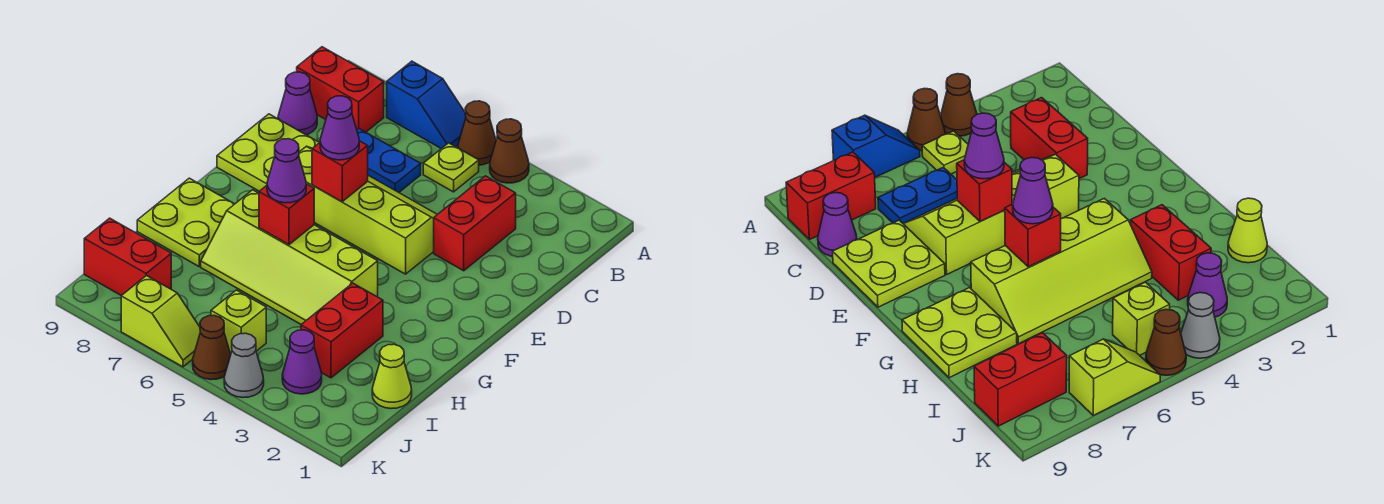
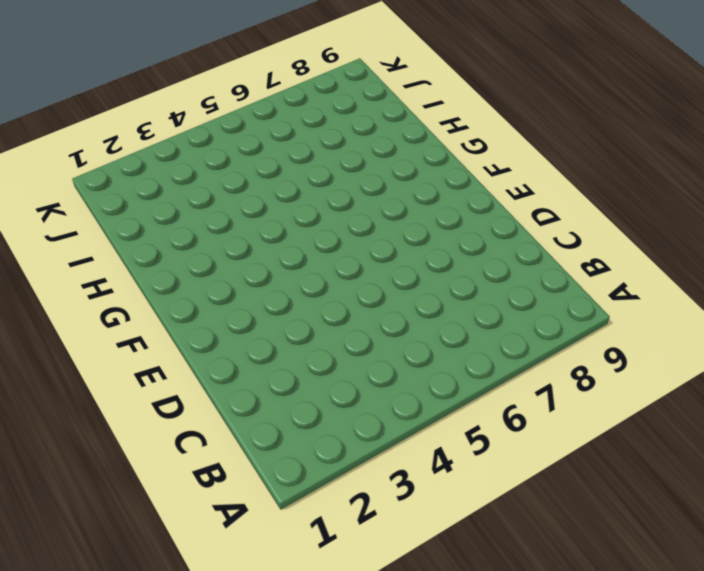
none -> brown 1x1 cone [490,119,529,183]
none -> brown 1x1 cone [458,101,496,165]
none -> blue 1x2 slope [387,61,466,149]

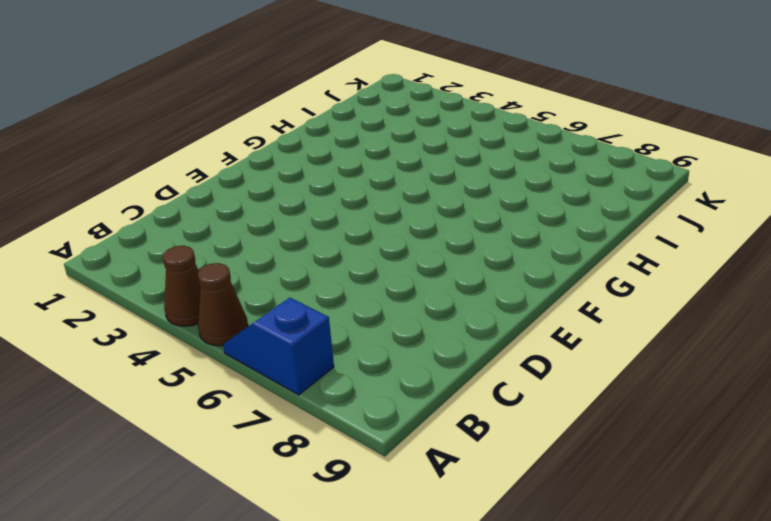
none -> lime 1x1 plate [423,143,479,192]
none -> red 1x2 brick [297,47,384,132]
none -> red 1x2 brick [434,176,516,271]

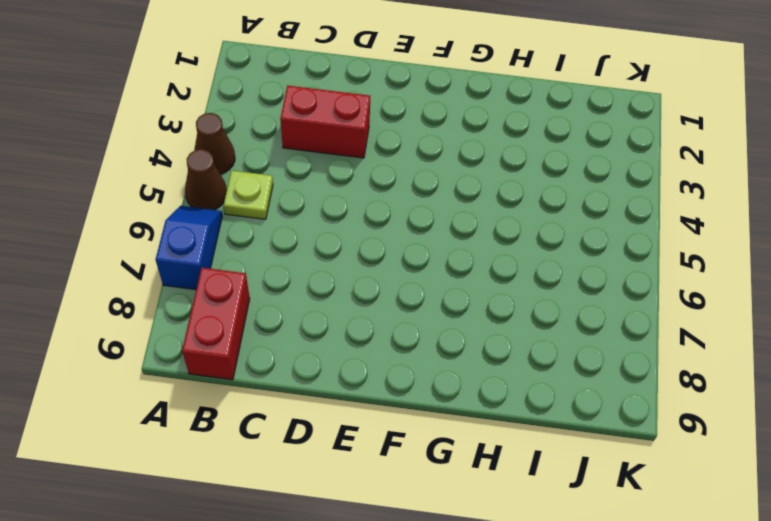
none -> blue 1x2 plate [357,129,421,192]
none -> purple 1x1 cone [278,72,317,135]
none -> lime 2x4 slope [299,146,437,274]

